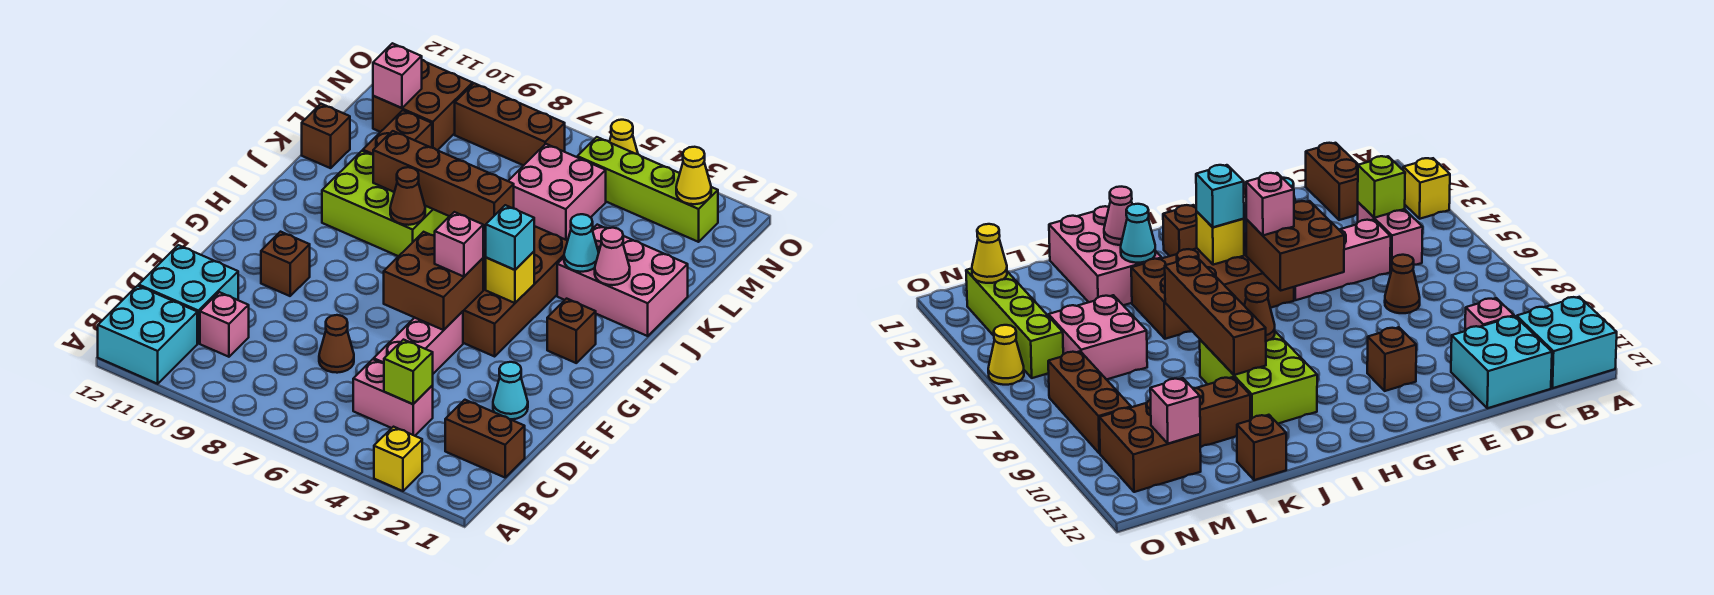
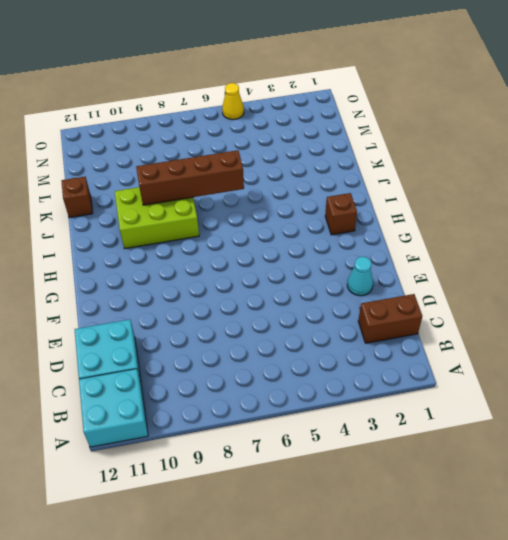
none -> yellow 1x1 brick [374,427,422,491]
none -> pink 1x2 brick [353,359,433,436]
none -> pink 1x1 brick [200,292,249,357]
none -> pink 1x3 brick [374,311,463,374]

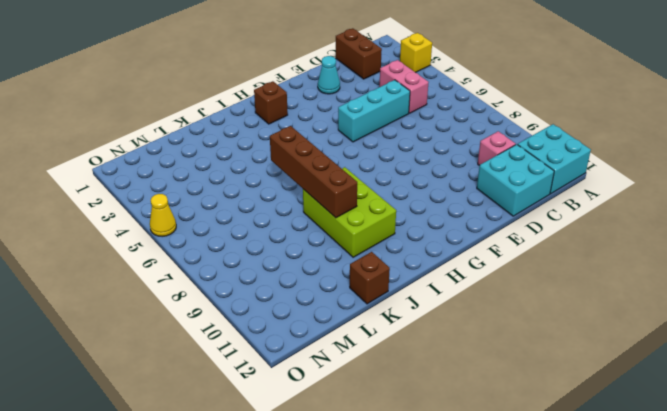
cyan 1x3 brick [338,80,410,142] -> pink 1x3 brick [374,311,463,374]
none -> brown 1x1 cone [319,315,354,373]
none -> brown 1x1 brick [261,232,310,296]
none -> brown 2x4 brick [463,226,567,356]
none -> pink 2x3 brick [557,225,688,336]

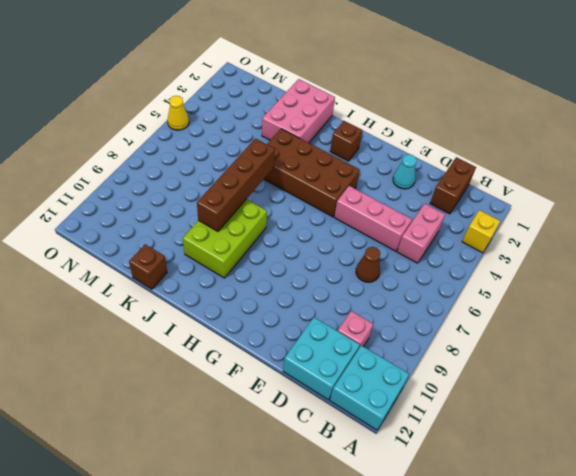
none -> brown 1x1 brick [261,232,310,296]
none -> brown 1x2 brick [363,110,432,155]
none -> pink 2x2 brick [509,144,606,241]
none -> brown 2x2 brick [373,60,473,150]

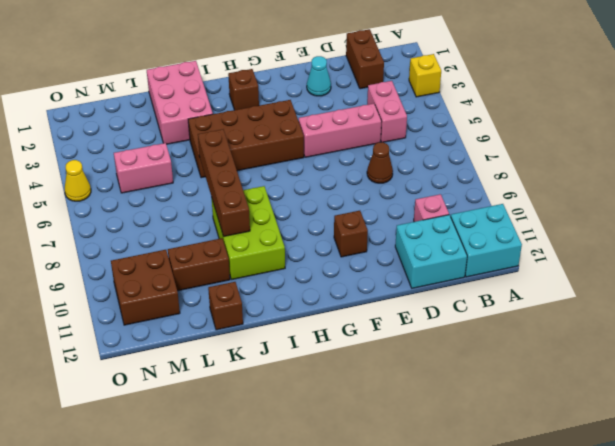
pink 1x2 brick [114,143,173,193] -> pink 2x2 brick [509,144,606,241]
none -> lime 1x4 brick [577,137,718,242]
none -> brown 1x3 brick [455,83,565,165]
none -> lime 1x1 brick [384,340,433,404]
none -> brown 2x2 brick [384,232,483,330]

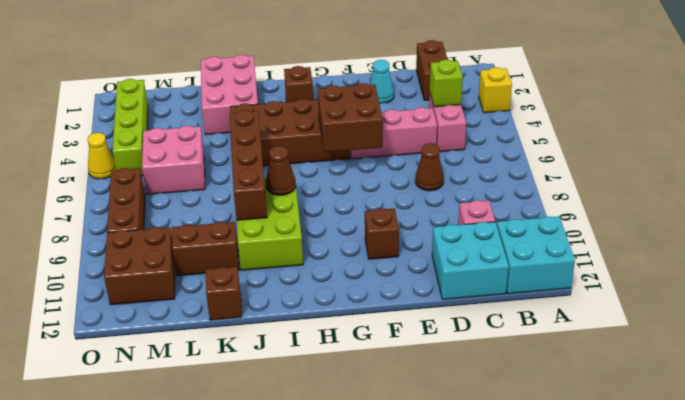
none -> yellow 1x1 brick [486,252,534,303]
none -> pink 1x1 cone [595,228,630,285]
none -> cyan 1x1 cone [564,214,599,272]
none -> pink 1x1 brick [373,43,422,108]

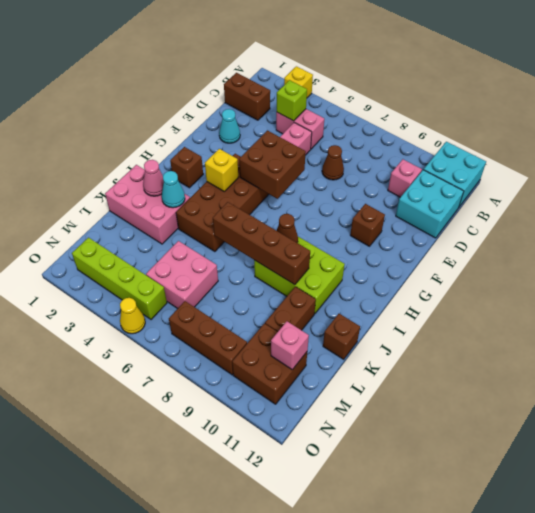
none -> yellow 1x1 cone [676,147,711,204]
none -> pink 1x1 brick [435,212,483,277]
none -> cyan 1x1 brick [486,205,534,270]

